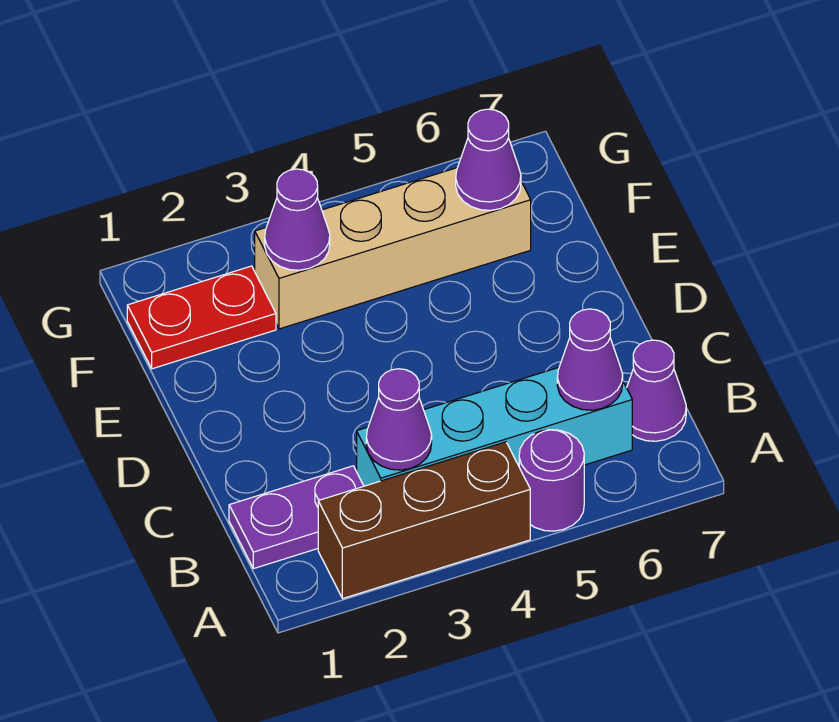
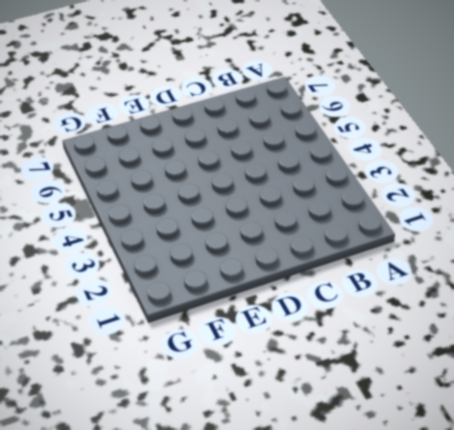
none -> brown 1x3 brick [318,442,530,598]
none -> purple 1x1 round brick [519,430,584,531]

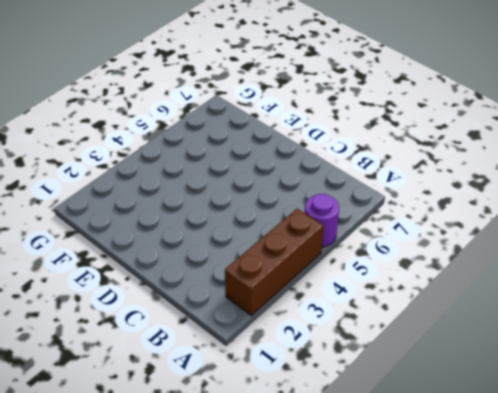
none -> purple 1x2 plate [229,466,364,569]
none -> cyan 1x4 brick [357,368,632,486]

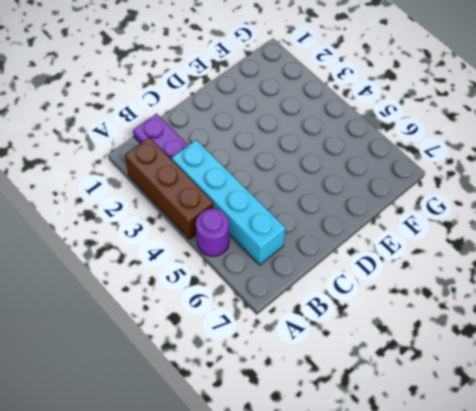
none -> purple 1x1 cone [627,340,686,441]
none -> red 1x2 plate [127,266,276,369]

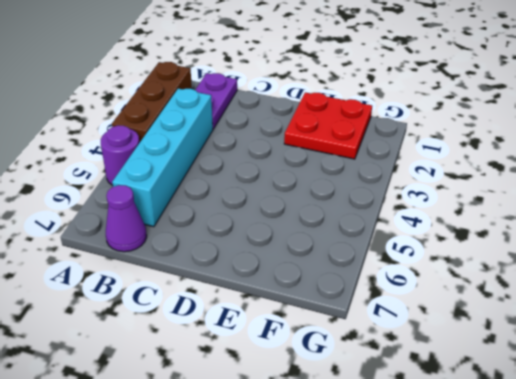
red 2x2 plate [284,92,372,159] -> red 1x2 plate [127,266,276,369]
none -> tan 1x4 brick [255,168,531,329]
none -> purple 1x1 cone [366,369,432,470]

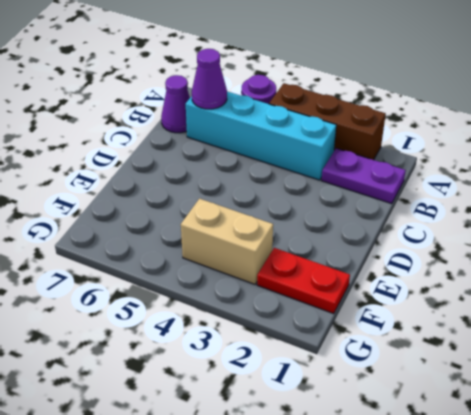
tan 1x2 brick [181,199,273,284] -> tan 1x4 brick [255,168,531,329]
none -> purple 1x1 cone [366,369,432,470]
none -> purple 1x1 cone [265,169,330,270]

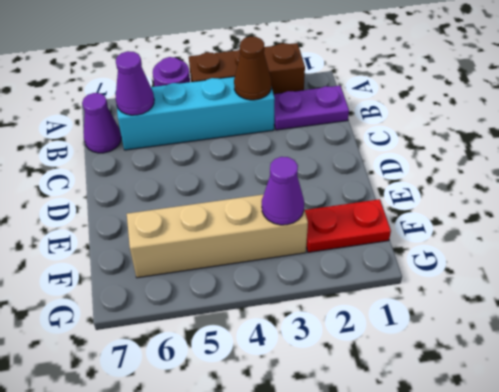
brown 1x1 cone [234,37,271,100] -> purple 1x1 cone [366,369,432,470]
none -> purple 1x1 cone [456,109,521,210]

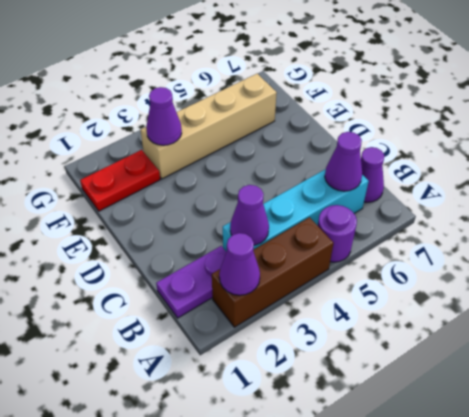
purple 1x1 cone [219,233,260,295] -> purple 1x1 cone moved to [456,109,521,210]

